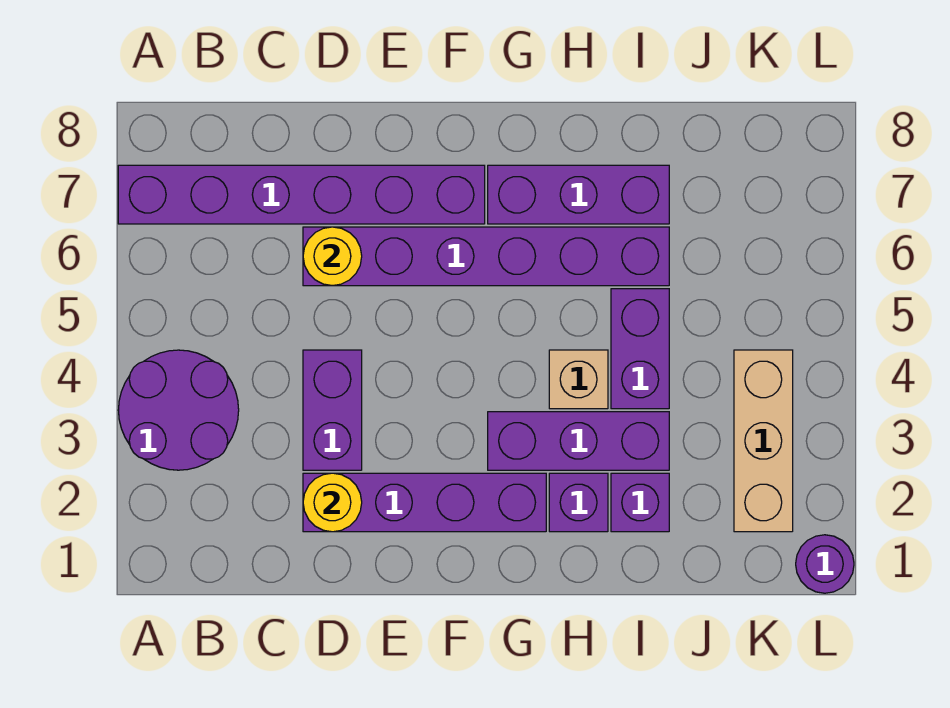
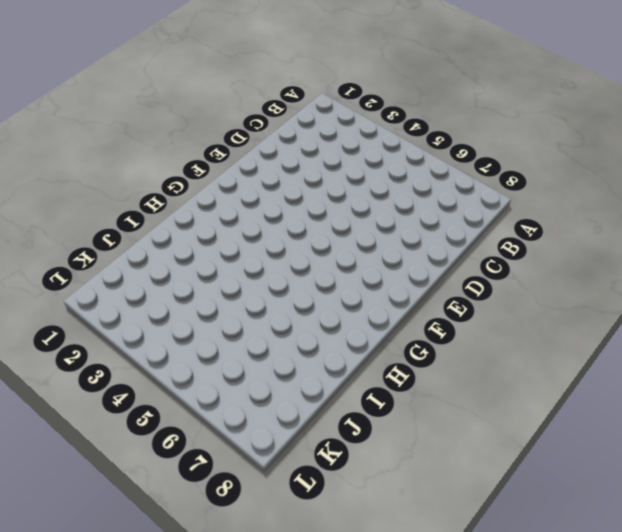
none -> purple 2x2 round brick [118,350,239,470]
none -> purple 1x6 brick [118,165,485,224]
none -> purple 1x4 brick [303,473,546,532]

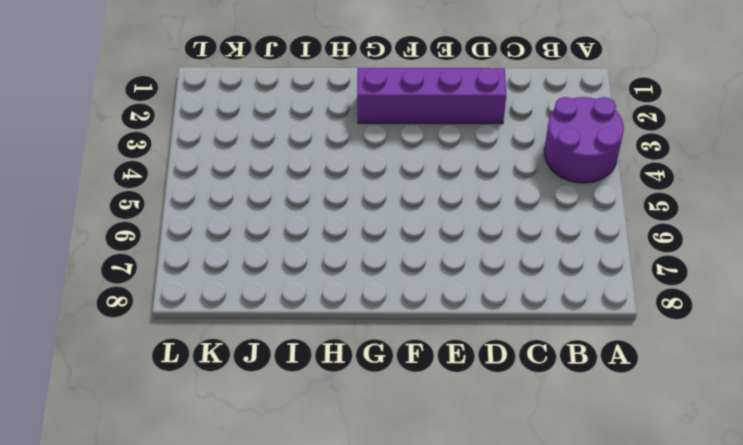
none -> purple 1x6 brick [118,165,485,224]
none -> purple 1x2 brick [303,350,362,470]
none -> purple 1x6 brick [303,227,669,286]

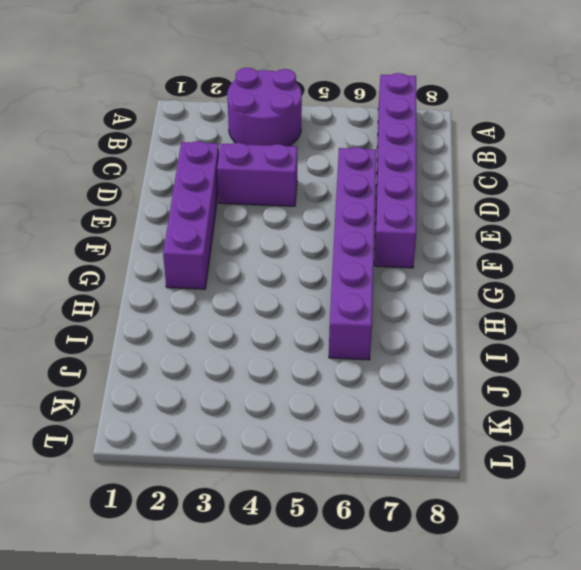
none -> purple 1x3 brick [488,412,669,470]
none -> purple 1x3 brick [488,165,669,224]
none -> purple 1x1 brick [549,473,608,532]

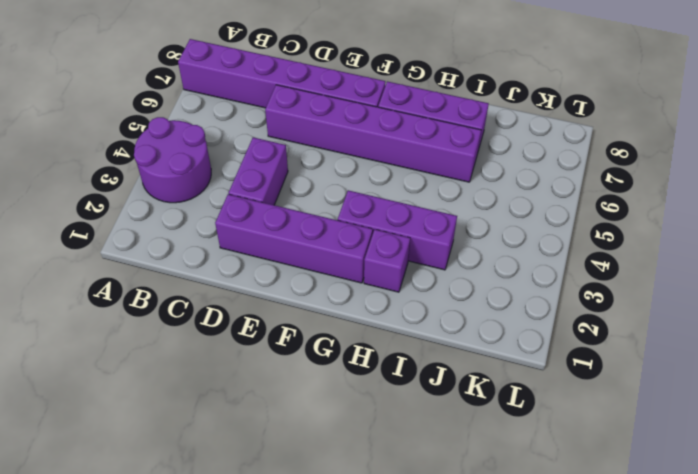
none -> tan 1x1 brick [549,350,608,409]
none -> purple 1x1 brick [611,473,669,532]
none -> purple 1x2 brick [611,289,669,409]

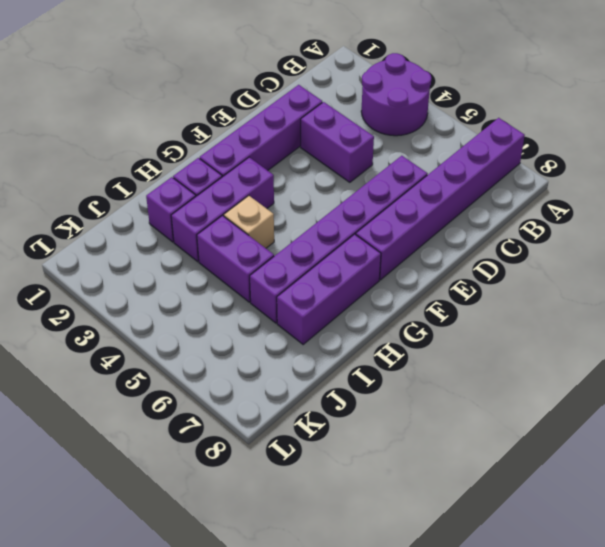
none -> tan 1x3 brick [734,350,793,532]
none -> purple 1x1 round brick [796,535,854,593]
none -> yellow 1x1 round brick [303,473,362,532]

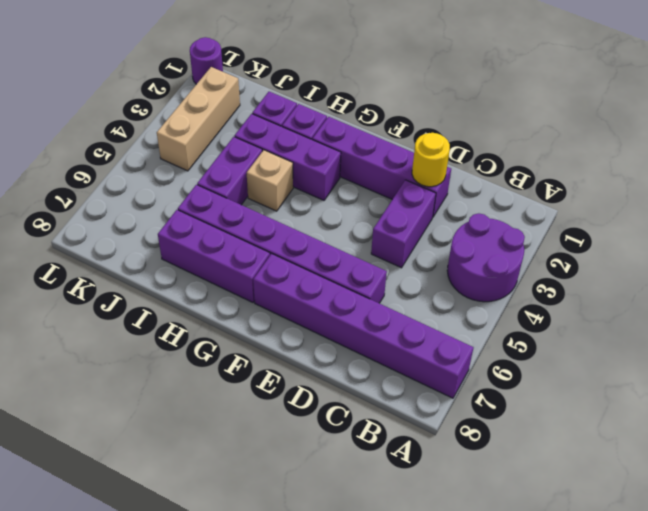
none -> yellow 1x1 round brick [303,227,362,286]

